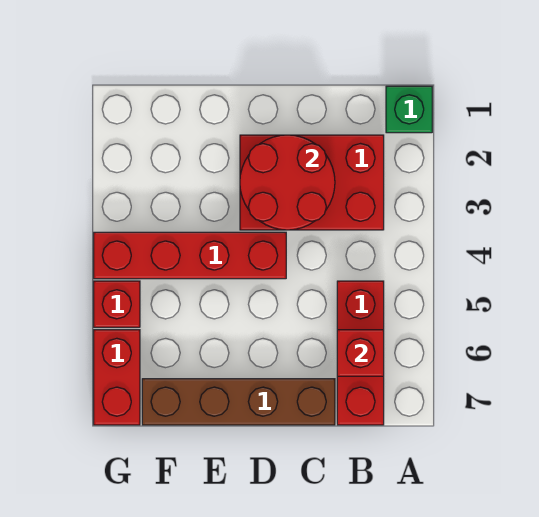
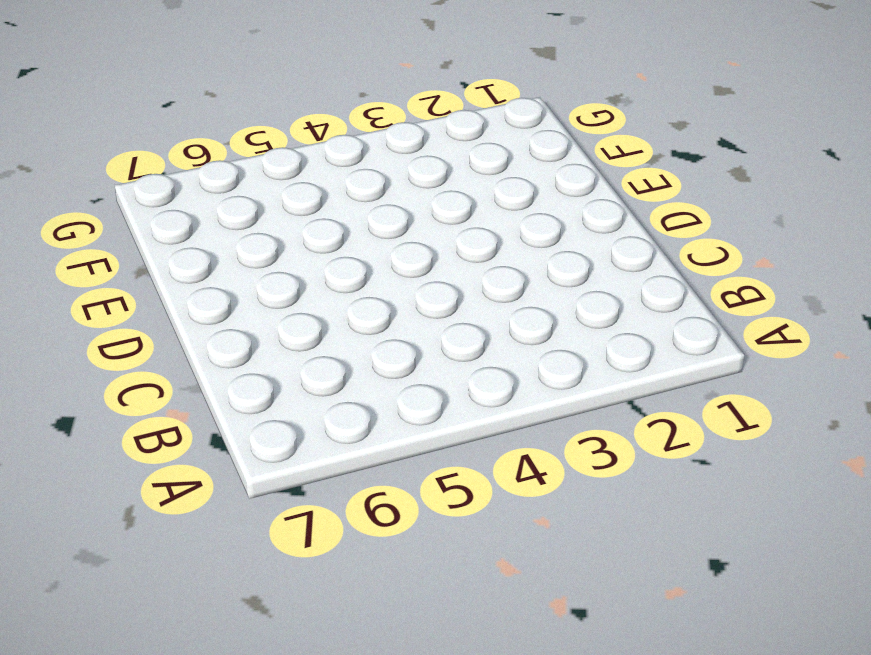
none -> green 1x1 brick [386,86,432,133]
none -> red 2x3 brick [240,135,384,230]

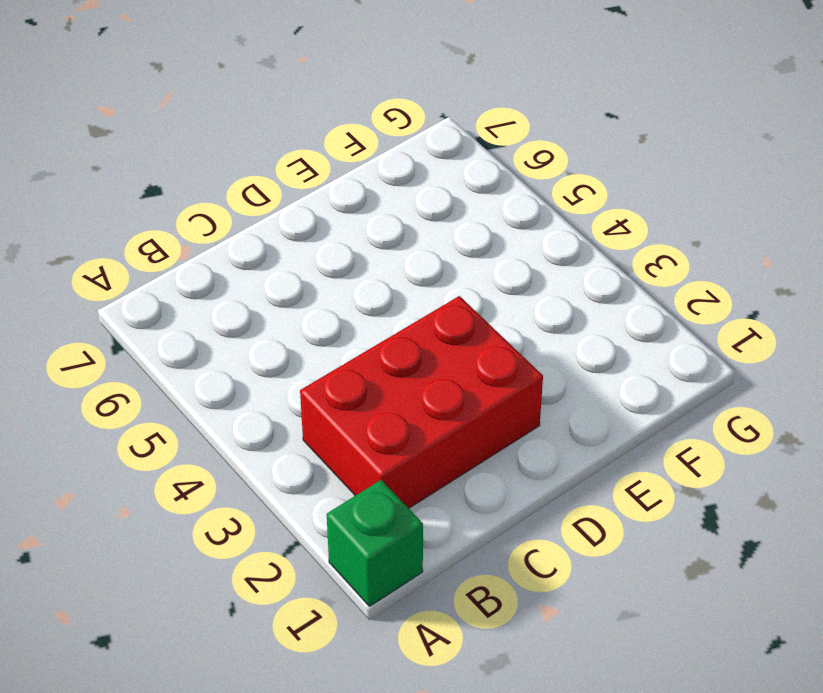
none -> red 1x3 brick [337,281,384,425]
none -> brown 1x4 brick [142,379,335,425]

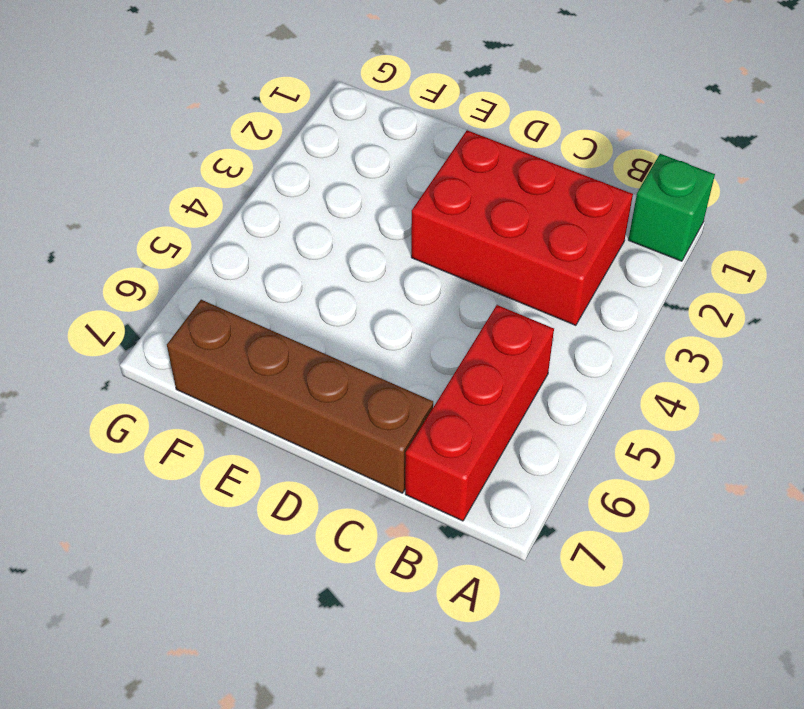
none -> red 1x4 brick [94,232,286,279]
none -> red 1x1 brick [94,281,140,327]

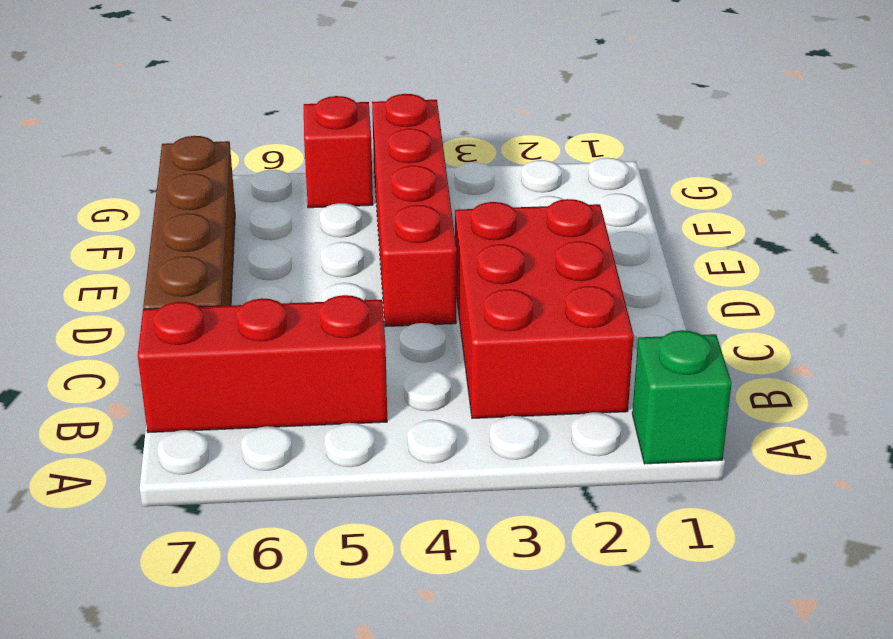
none -> red 1x2 brick [94,330,140,425]
none -> red 1x1 brick [337,330,384,376]

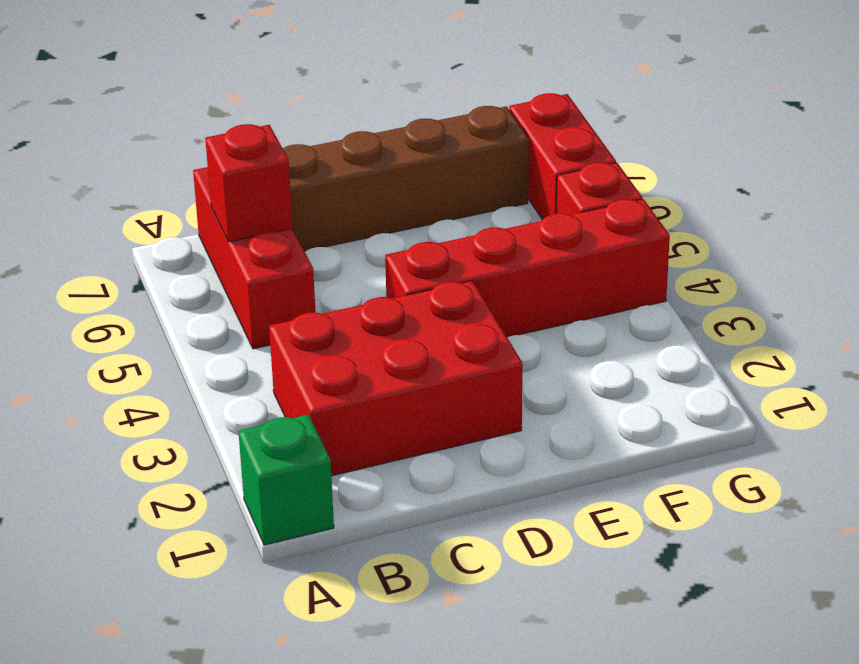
none -> red 2x2 round brick [240,135,335,230]

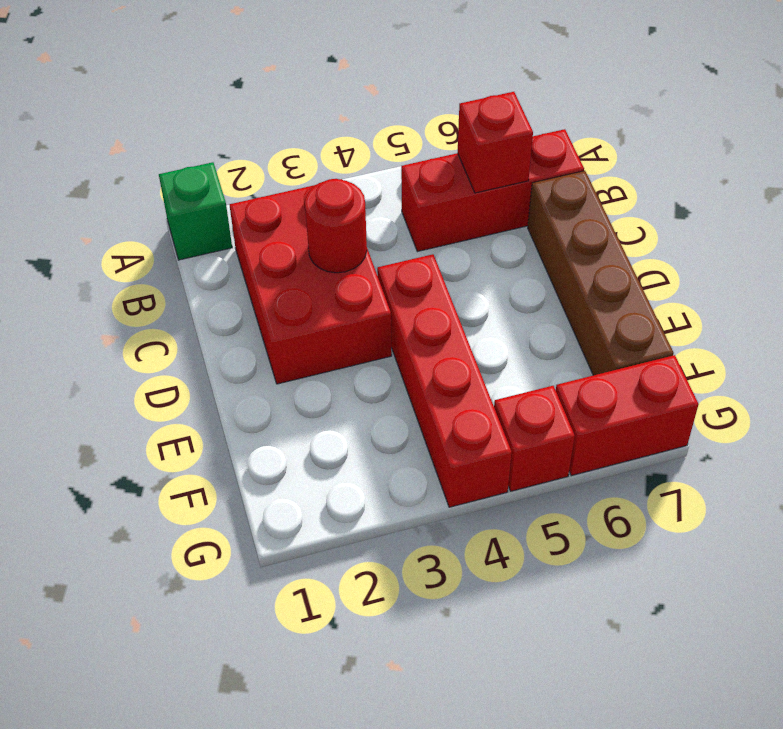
red 1x1 round brick [305,179,367,273] -> red 2x2 round brick [240,135,335,230]

